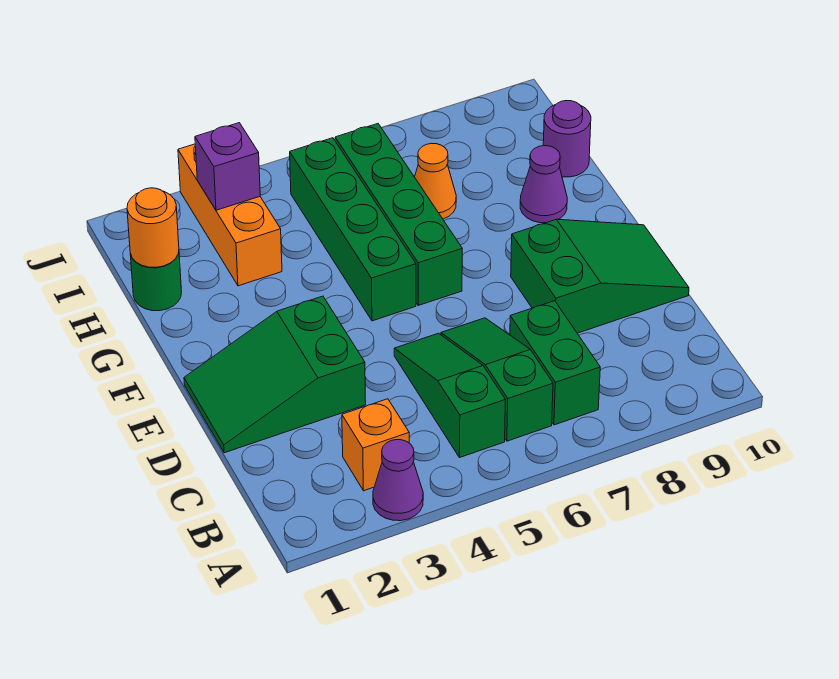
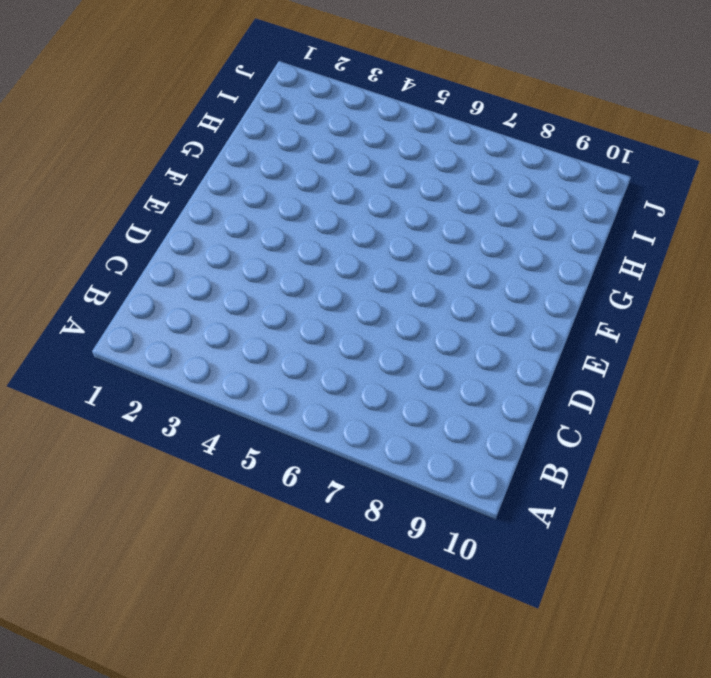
none -> purple 1x1 cone [373,440,423,521]
none -> orange 1x1 brick [342,399,409,491]
none -> green 1x3 slope [394,333,505,458]

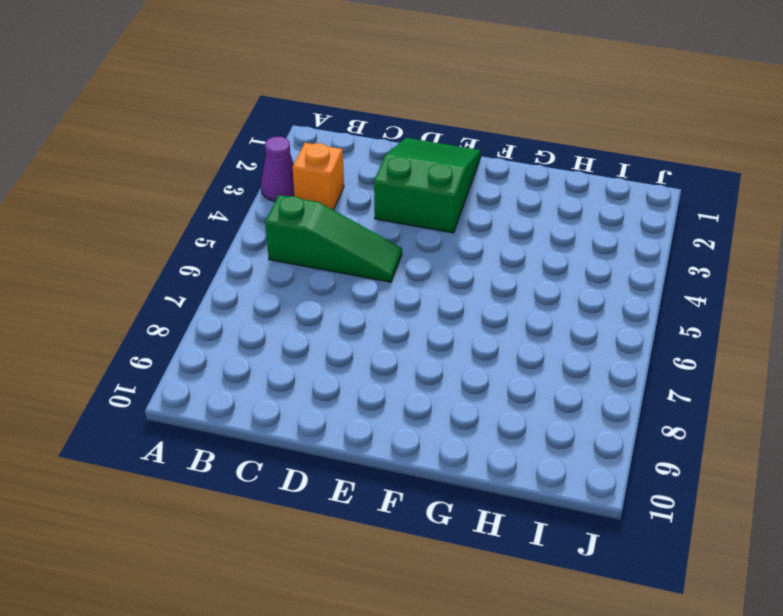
none -> green 1x3 slope [441,318,553,441]
none -> green 1x2 brick [510,301,600,425]
none -> green 2x3 slope [511,219,689,333]

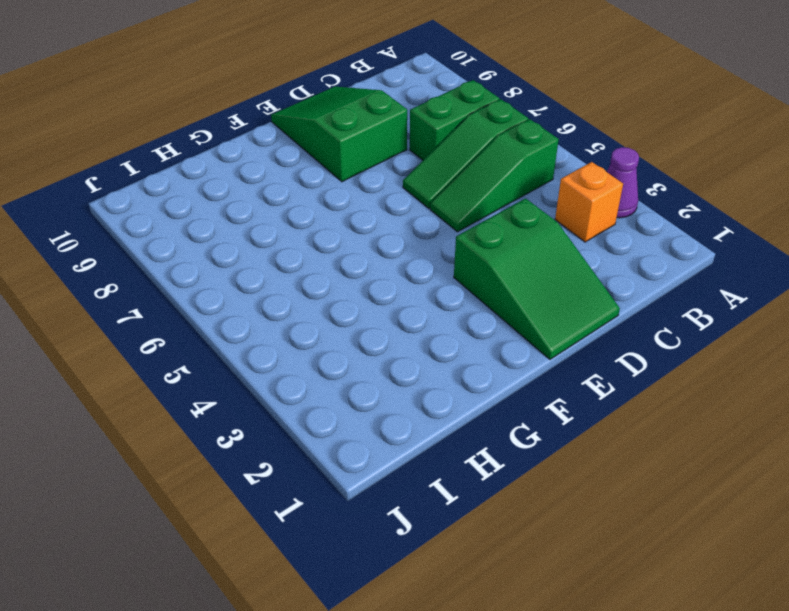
none -> green 1x4 brick [290,138,416,321]
none -> green 1x4 brick [335,124,462,305]
none -> purple 1x1 cone [520,146,567,223]

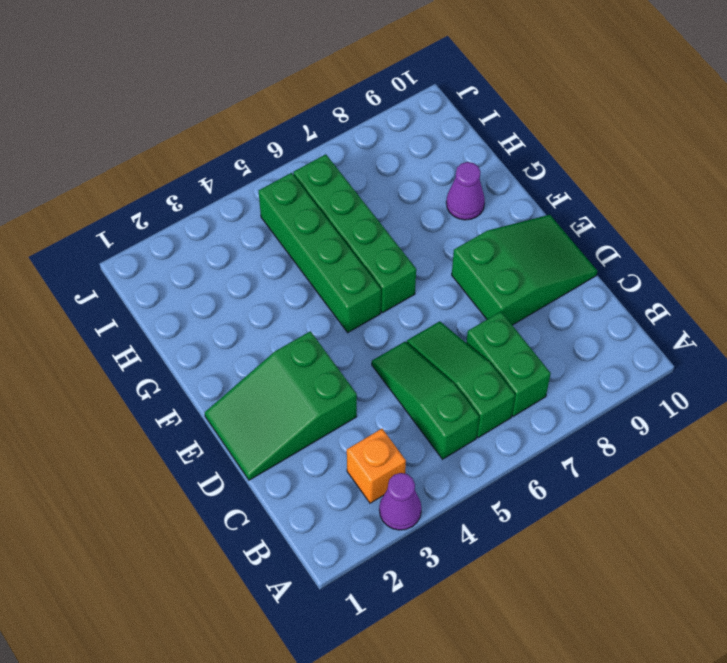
none -> green 1x1 round brick [130,253,182,311]
none -> orange 1x3 brick [178,144,282,286]
none -> orange 1x1 cone [415,143,456,219]

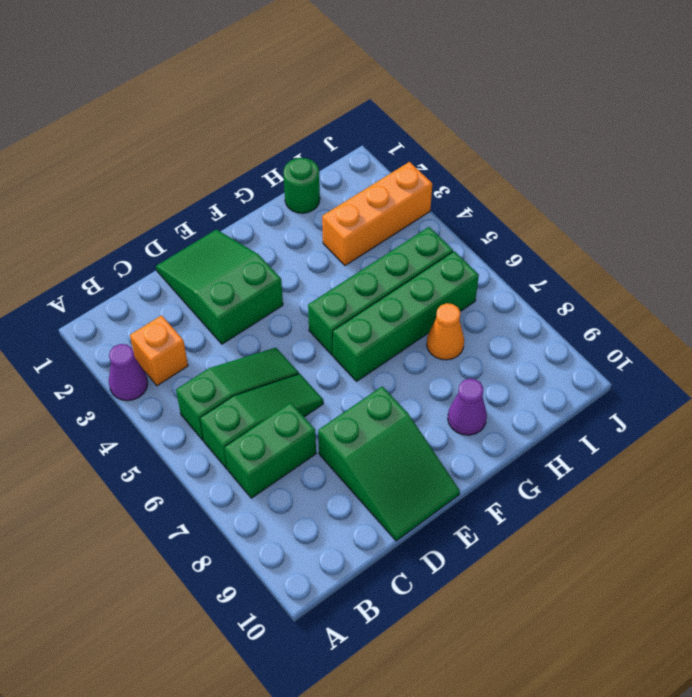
none -> purple 1x1 round brick [543,101,591,177]
none -> orange 1x1 round brick [127,188,179,267]
none -> purple 1x1 brick [195,123,260,210]

